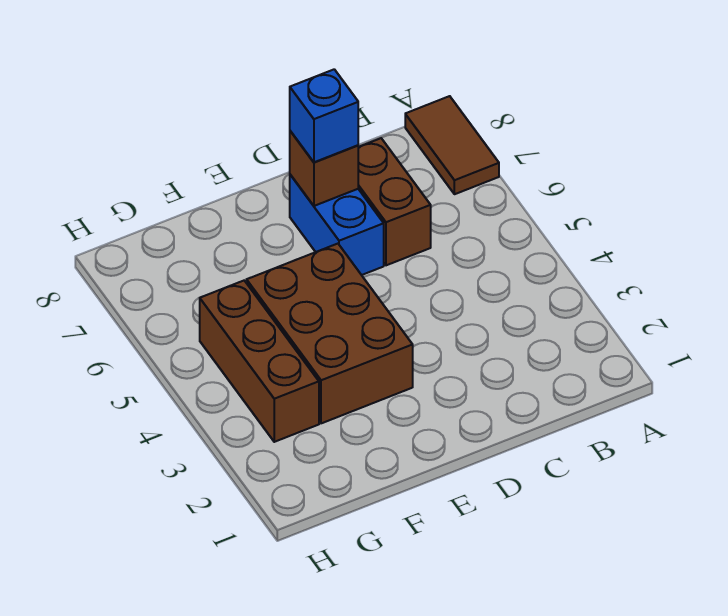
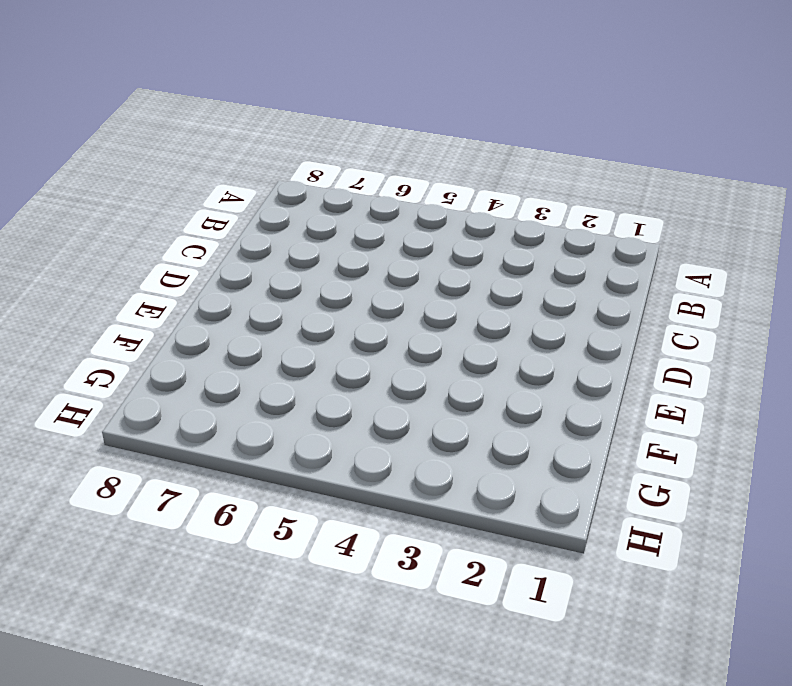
none -> brown 1x2 tile [405,96,499,194]
none -> brown 1x2 brick [358,138,431,265]

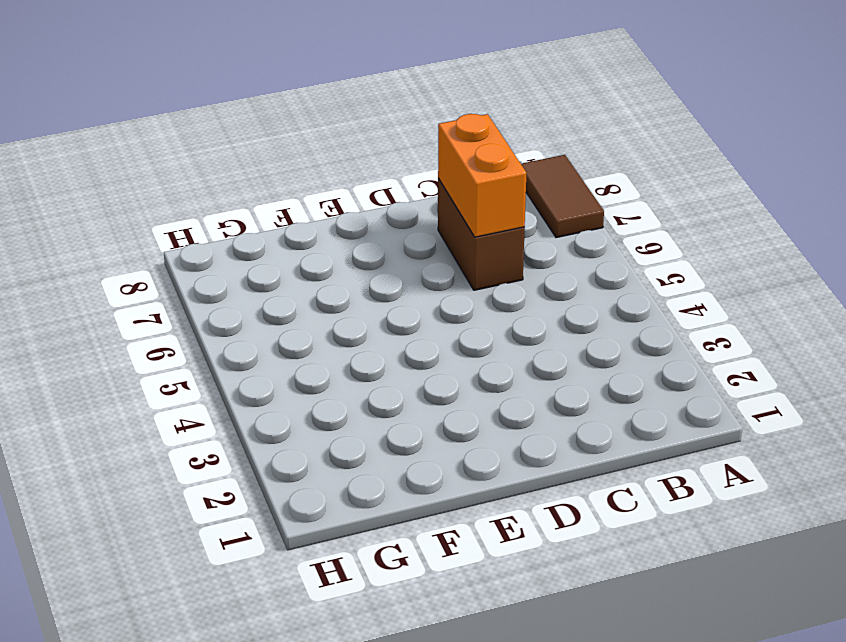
orange 1x2 brick [438,114,526,237] -> none
none -> blue 1x2 brick [290,175,384,275]
none -> brown 2x3 brick [247,244,413,423]

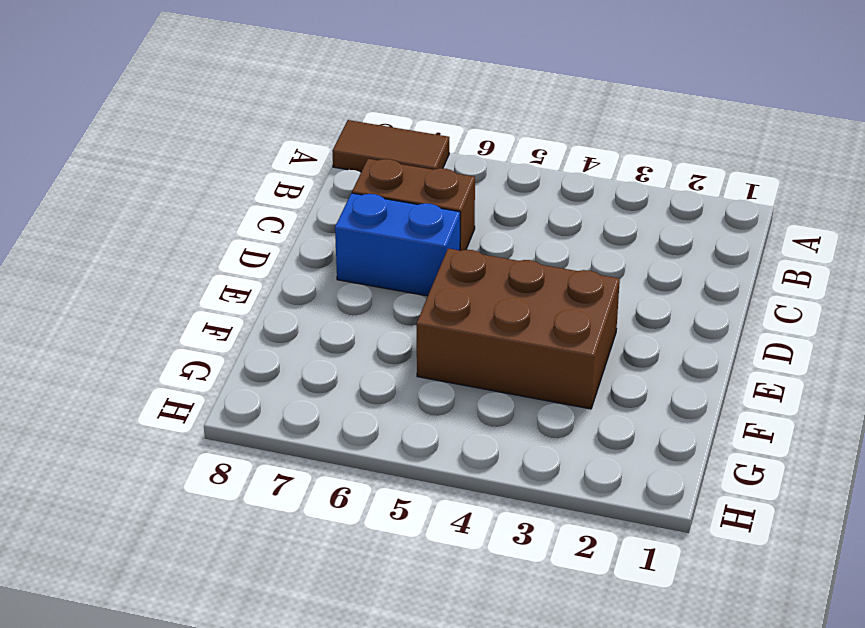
none -> brown 1x3 brick [200,281,319,442]
none -> brown 1x1 brick [290,131,358,206]

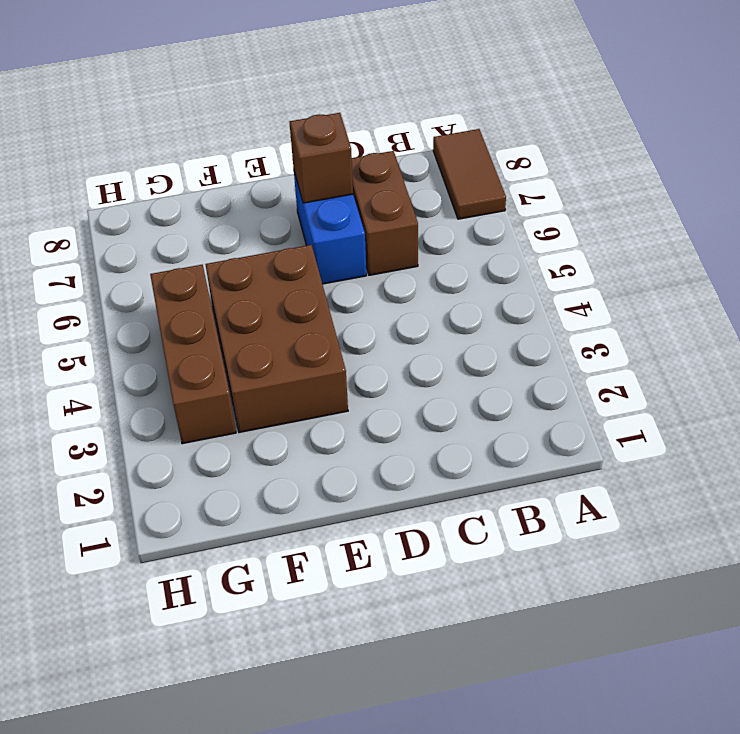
none -> blue 1x1 brick [290,69,358,162]

